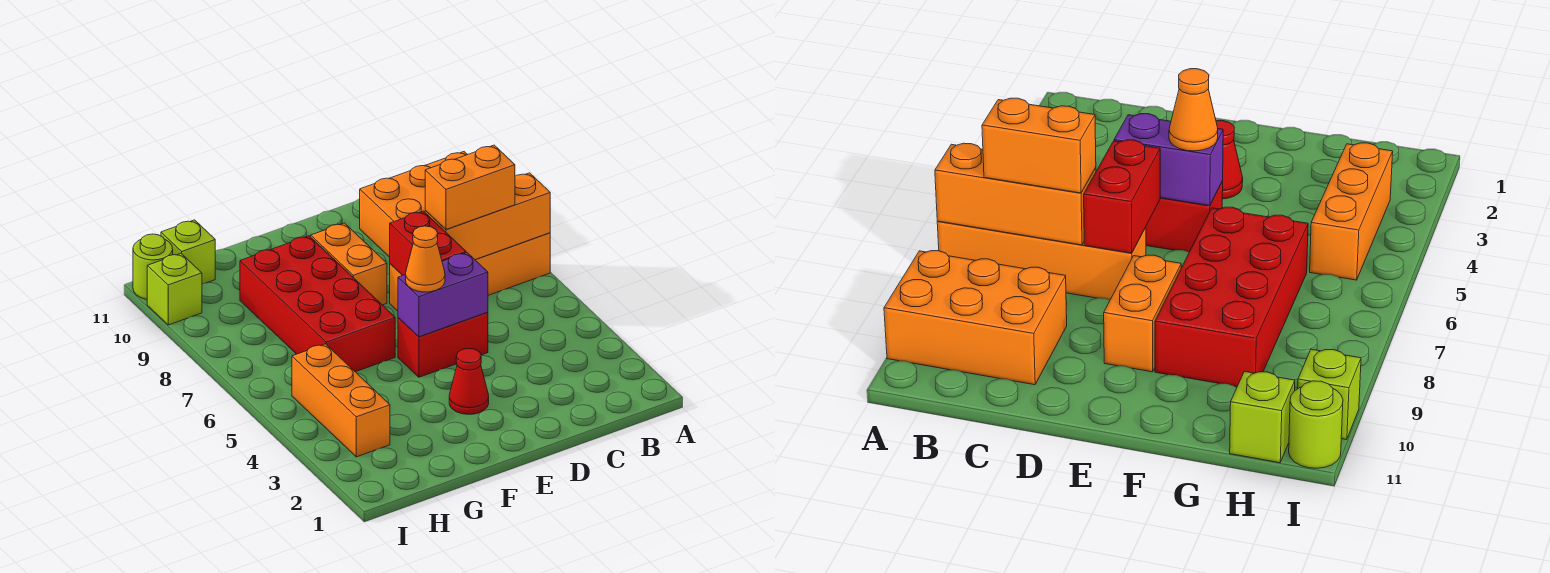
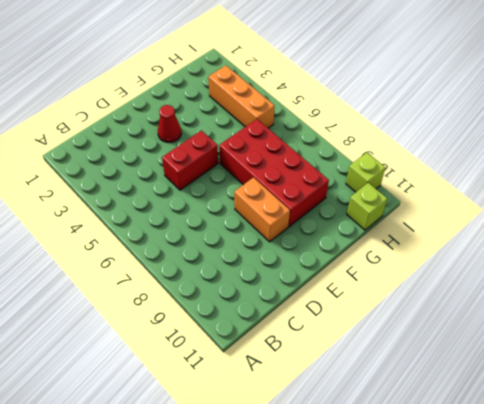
none -> orange 1x4 brick [390,233,550,311]
none -> orange 2x3 brick [360,152,468,257]
none -> lime 1x1 round brick [133,234,173,299]

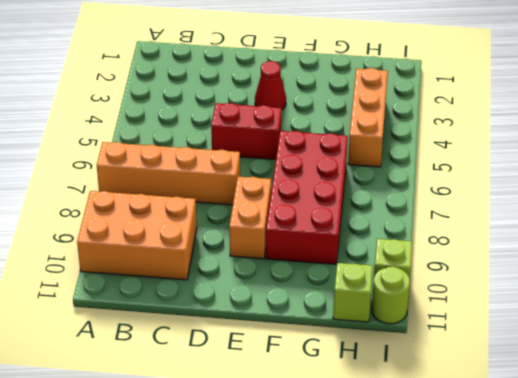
none -> orange 1x3 brick [425,173,550,260]
none -> purple 1x2 brick [398,253,488,337]
none -> red 1x2 brick [390,211,466,276]

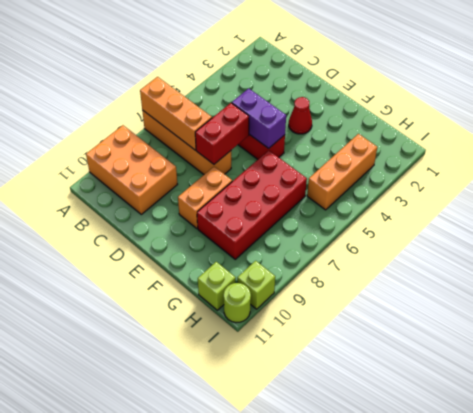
none -> orange 1x2 brick [425,145,515,229]
none -> orange 1x1 cone [406,226,445,292]

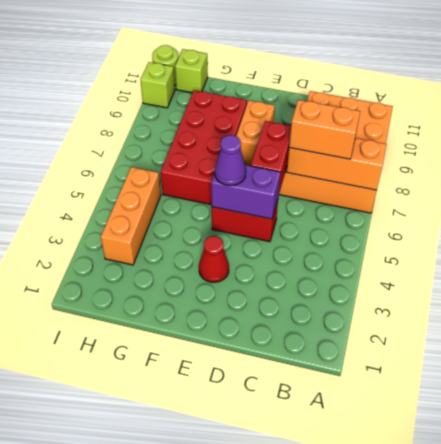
purple 1x1 cone [215,135,246,186] -> orange 1x1 cone [406,226,445,292]

